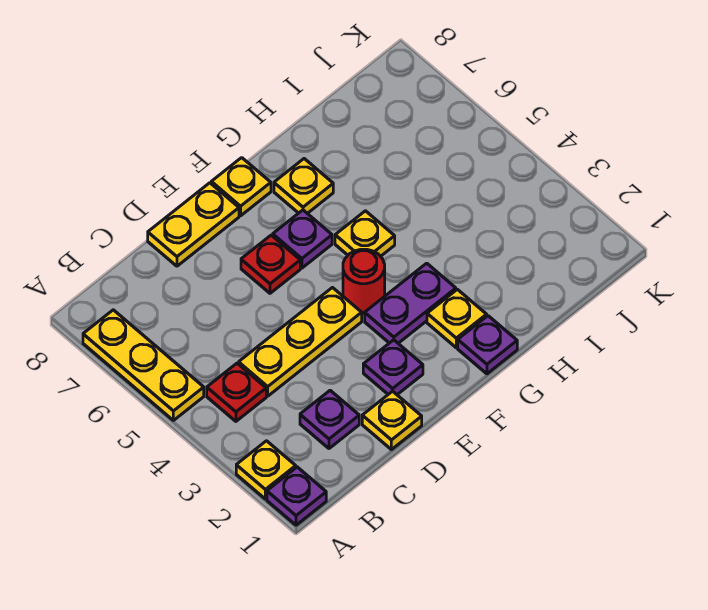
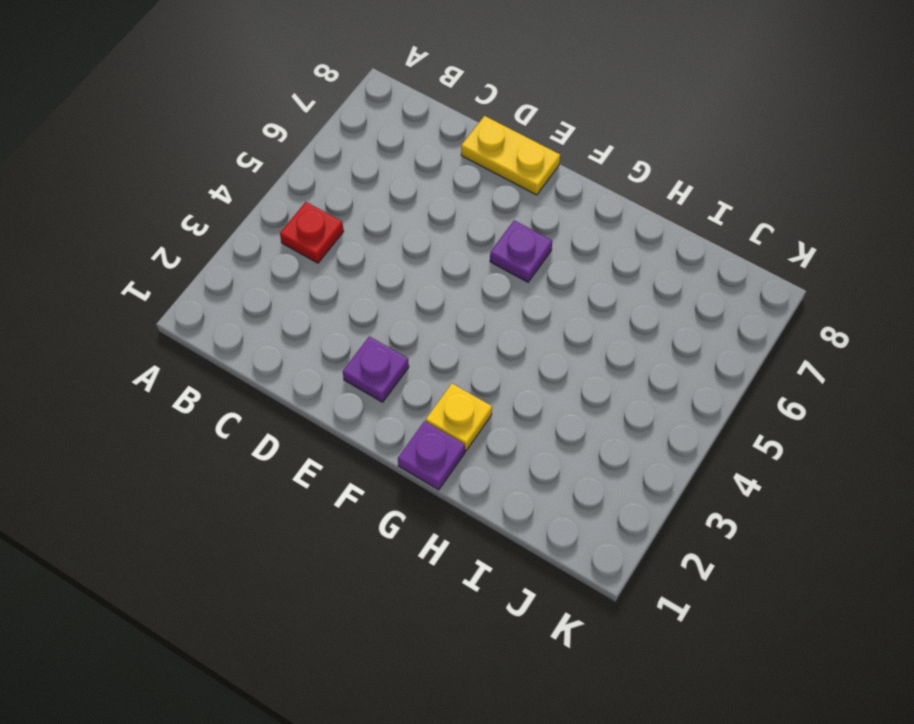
none -> purple 1x1 plate [267,467,326,525]
none -> yellow 1x1 plate [236,441,296,499]
none -> yellow 1x3 plate [83,310,204,420]

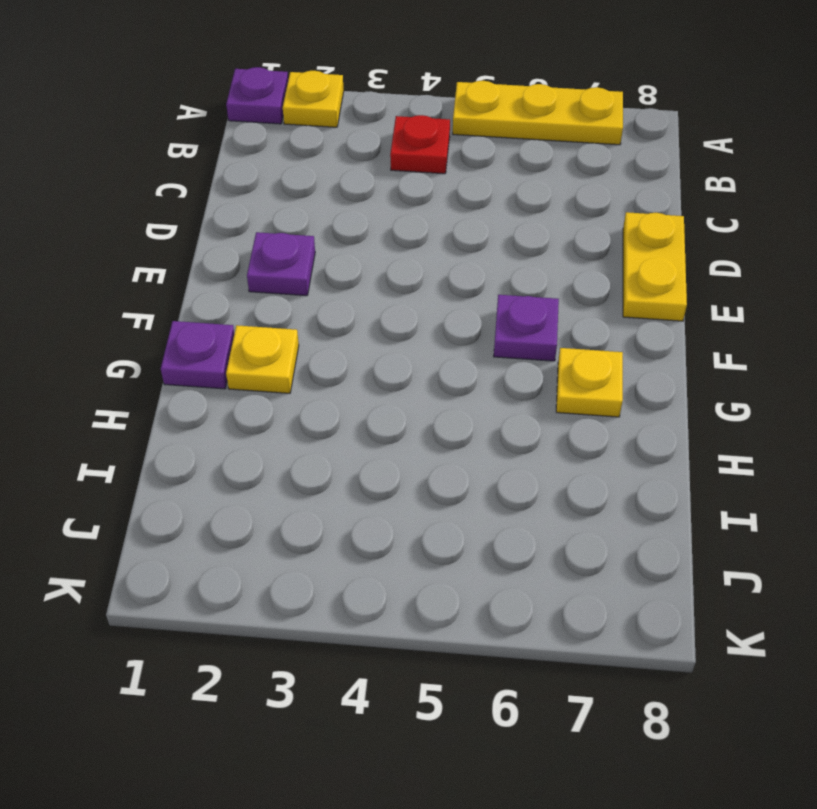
none -> purple 1x1 plate [300,390,359,448]
none -> yellow 1x3 plate [239,288,362,396]
none -> yellow 1x1 plate [362,391,422,450]

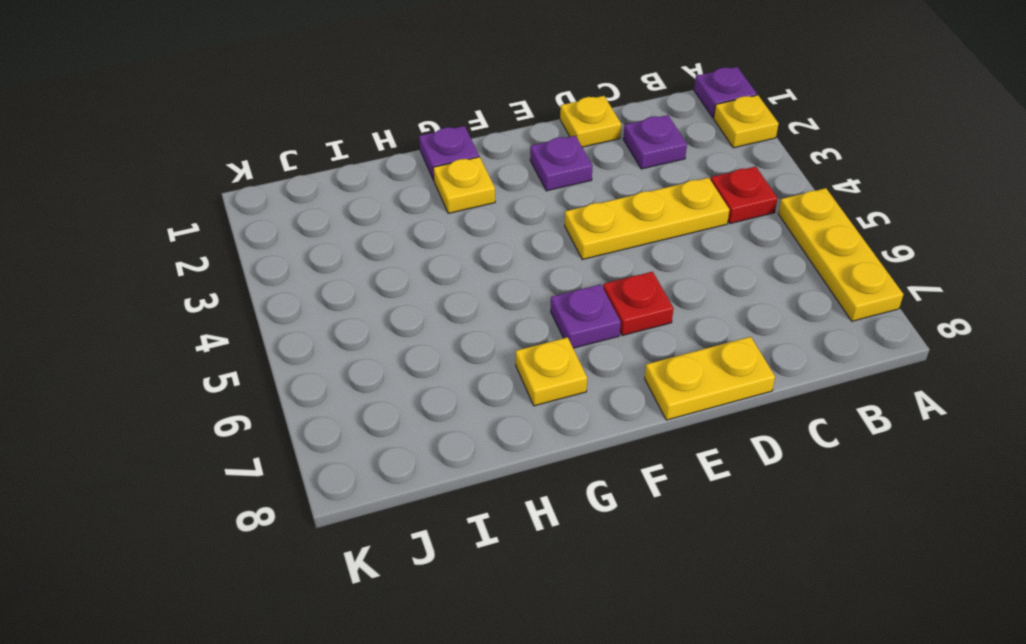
none -> purple 1x2 plate [365,263,456,343]
none -> red 1x1 round brick [343,249,385,313]
none -> yellow 1x1 plate [211,158,271,216]

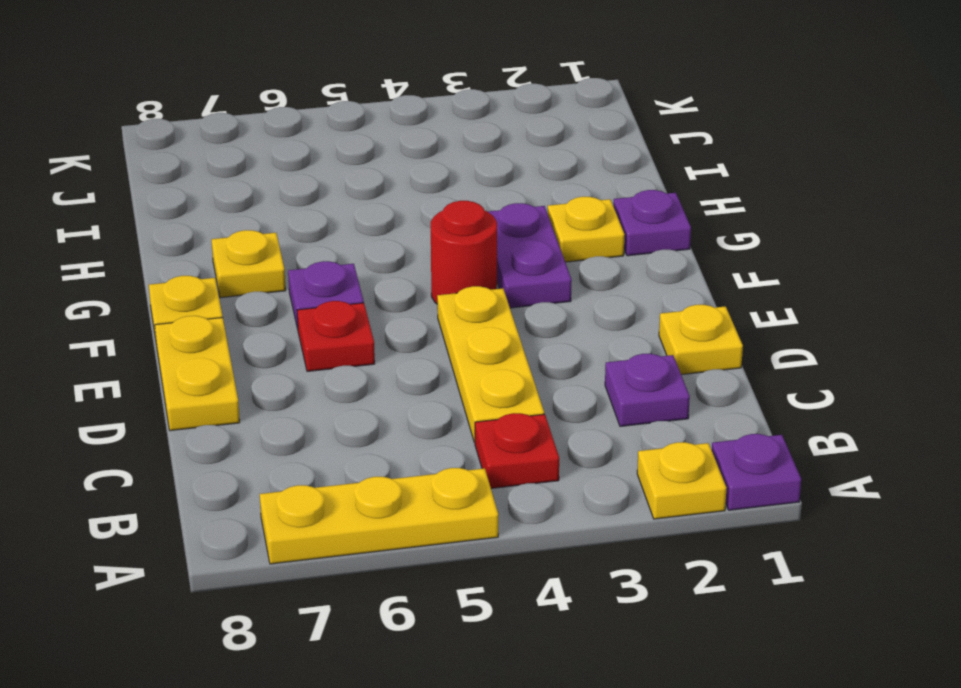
none -> purple 1x1 plate [363,340,423,395]
none -> yellow 1x1 plate [335,211,395,256]

